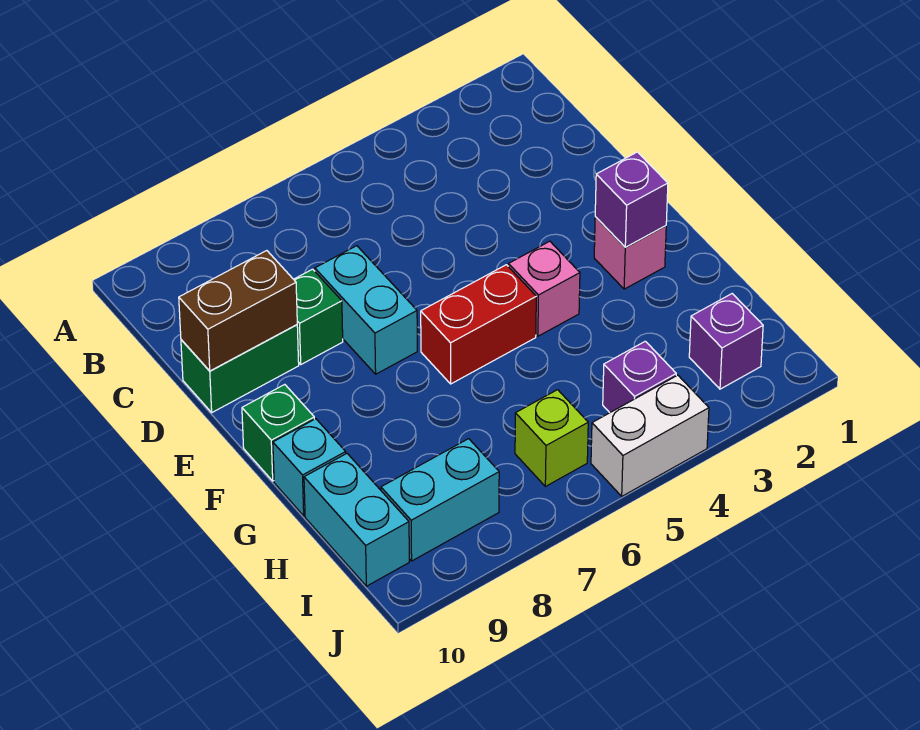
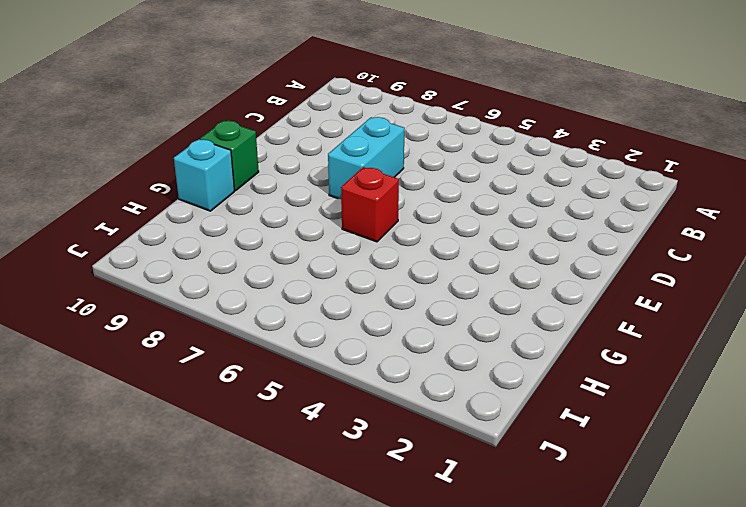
red 1x1 brick [341,167,399,242] -> red 1x2 brick [421,265,536,384]
none -> green 1x1 brick [294,269,343,364]
none -> green 1x2 brick [181,325,299,412]
none -> pink 1x1 brick [594,217,666,289]

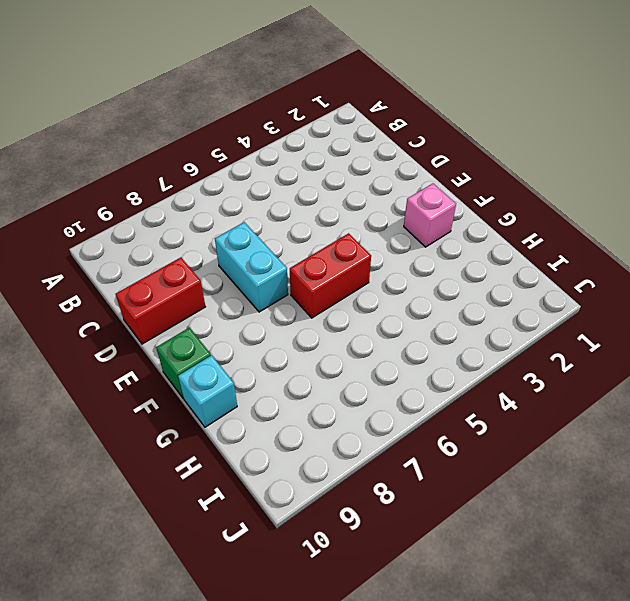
red 1x2 brick [116,257,205,344] -> green 1x2 brick [181,325,299,412]
none -> green 1x1 brick [294,269,343,364]
none -> pink 1x1 brick [508,241,580,336]
none -> cyan 1x2 brick [304,454,409,586]

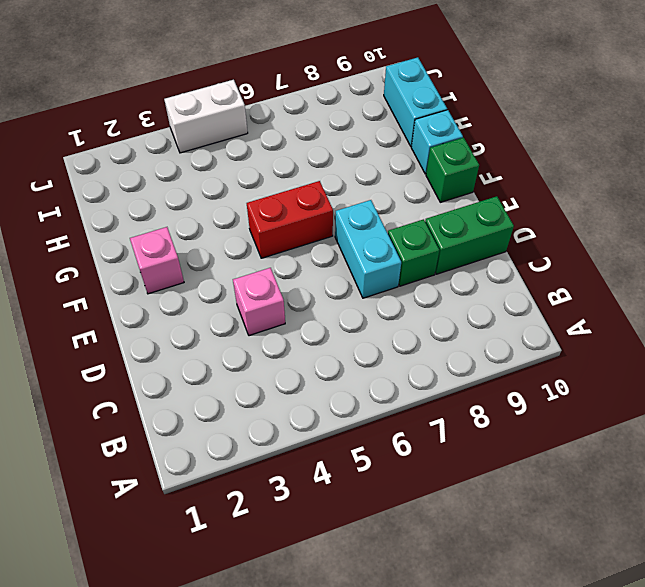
pink 1x1 brick [233,268,285,336] -> pink 1x1 brick moved to [508,241,580,336]
none -> purple 1x1 brick [689,294,763,389]
none -> purple 1x1 brick [603,341,676,413]
none -> lime 1x1 brick [515,390,588,486]

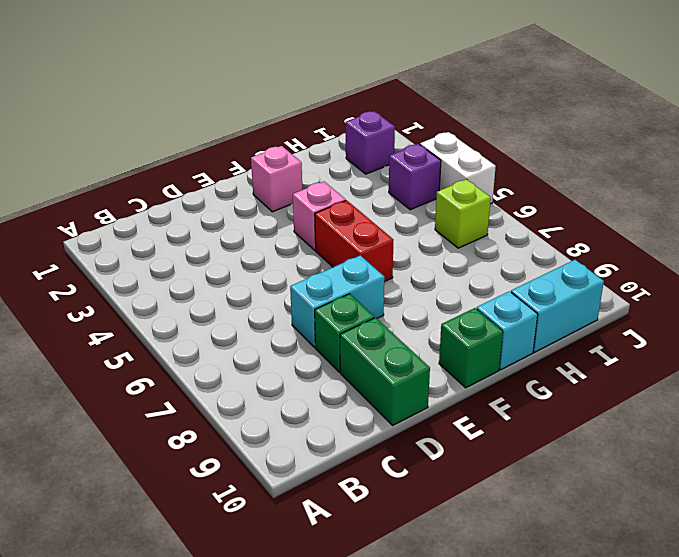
none -> cyan 1x2 brick [381,439,499,561]
none -> brown 1x2 brick [179,251,297,371]
none -> purple 1x1 brick [595,152,668,247]

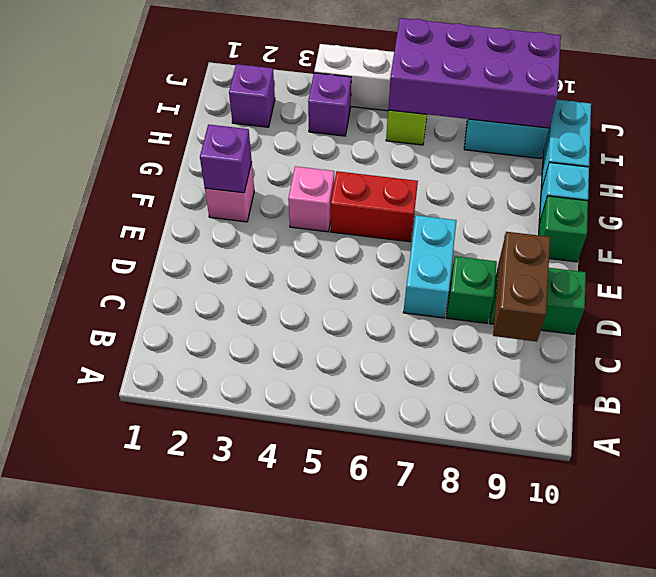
brown 1x2 brick [493,232,550,342] -> brown 1x2 brick turned to [179,251,297,371]
purple 2x4 brick [388,18,561,128] -> none

